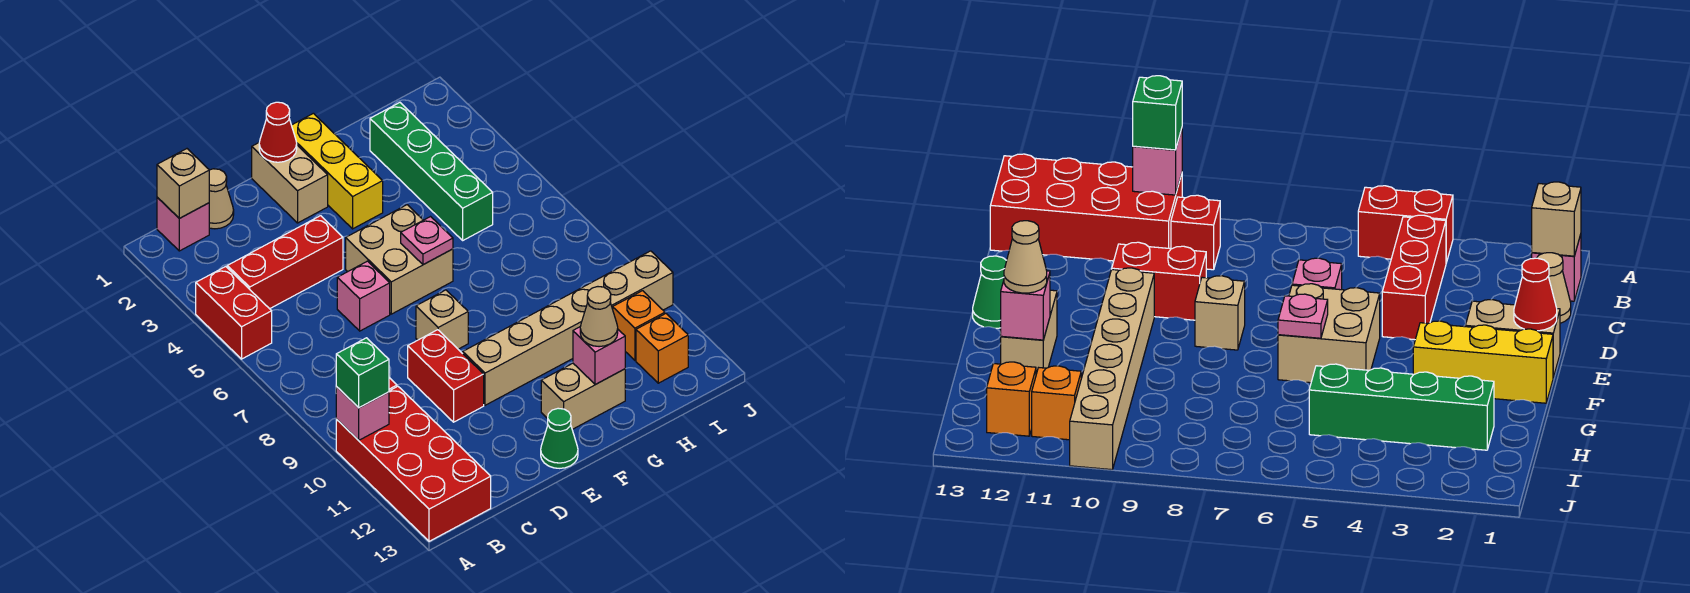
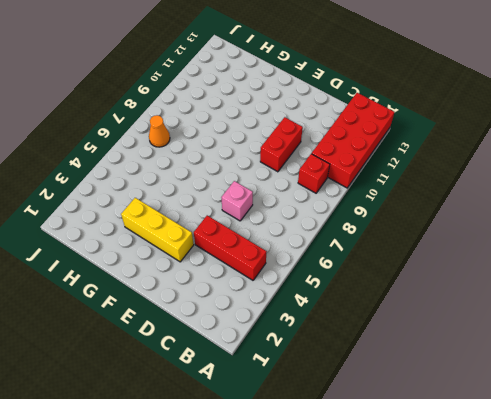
yellow 1x3 brick [121,198,194,262] -> yellow 1x3 brick turned to [292,113,383,229]
orange 1x1 cone [149,115,170,147] -> none
none -> red 1x2 brick [196,267,272,359]
none -> pink 1x1 brick [157,197,209,251]
none -> tan 1x1 cone [209,169,234,229]

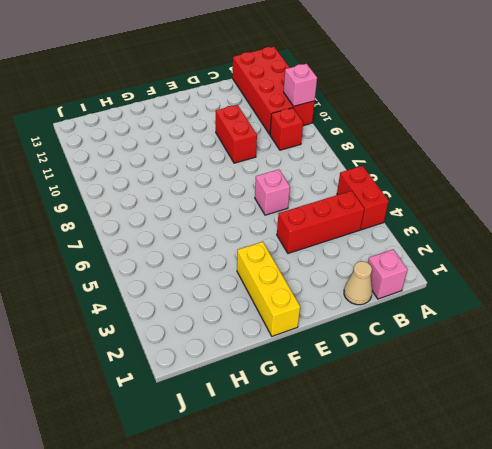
none -> tan 1x2 brick [252,143,328,223]
none -> tan 2x2 brick [346,205,453,314]
none -> tan 1x1 brick [416,290,468,349]

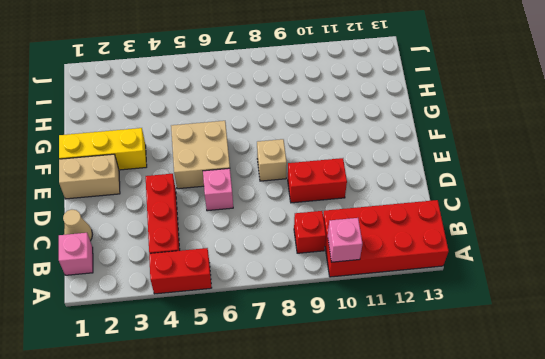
none -> tan 1x6 brick [463,251,673,405]
none -> green 1x1 cone [541,408,578,468]
none -> tan 1x2 brick [541,363,625,429]

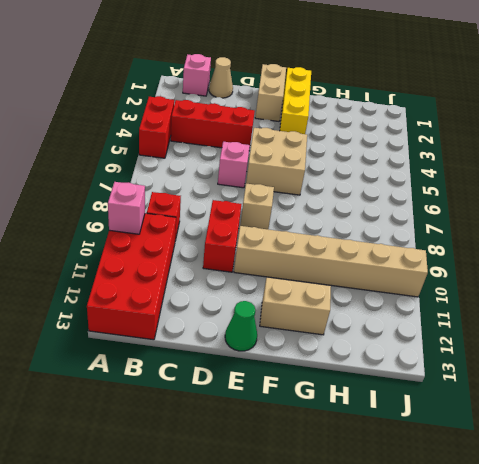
none -> green 1x4 brick [370,103,493,240]
none -> orange 1x1 brick [613,291,665,360]
none -> orange 1x1 brick [636,314,688,383]

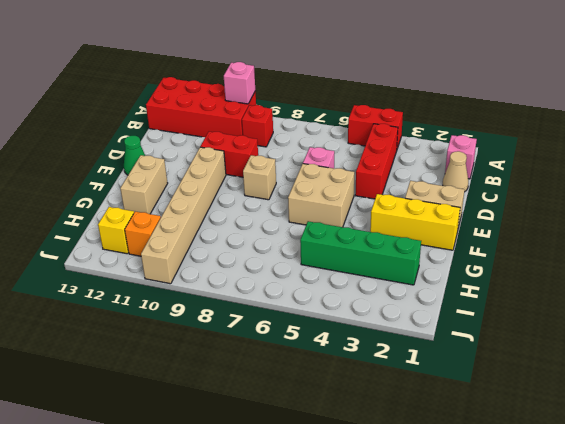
yellow 1x1 brick [98,207,134,254] -> orange 1x1 brick [636,314,688,383]
none -> tan 1x1 brick [157,149,209,218]
none -> red 1x1 cone [259,102,297,162]
none -> pink 1x1 plate [401,217,453,265]

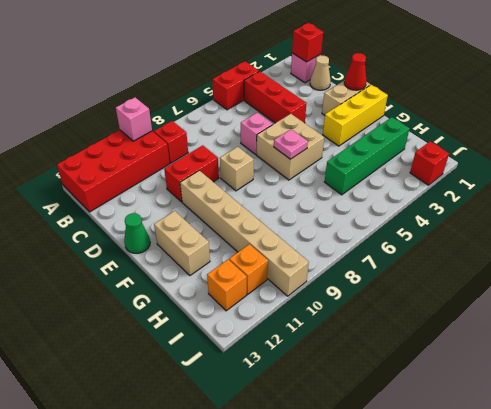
red 1x1 brick [292,23,323,62] -> tan 1x1 brick [157,149,209,218]
red 1x1 brick [410,141,449,185] -> none
none -> pink 1x1 brick [573,327,625,385]
none -> green 1x1 brick [336,338,389,408]
none -> tan 1x1 cone [580,287,618,347]

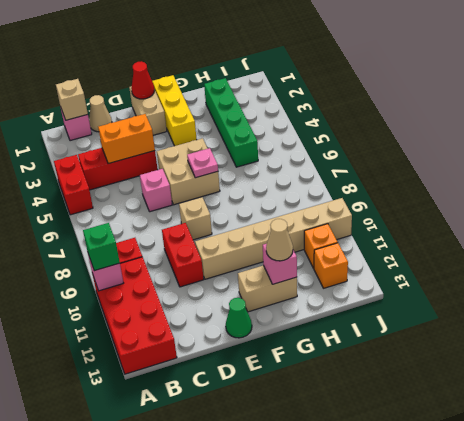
orange 1x2 brick [98,114,155,164] -> none

